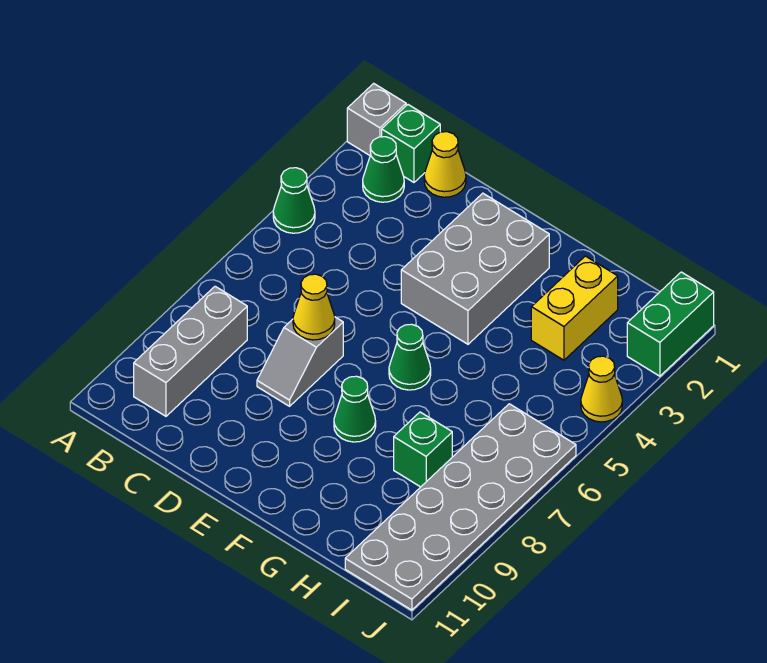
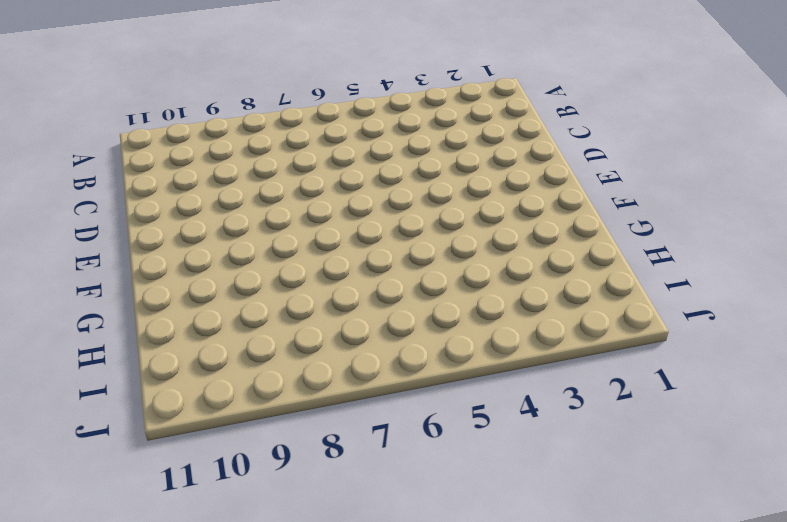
none -> grey 1x1 brick [347,83,406,155]
none -> green 1x1 cone [273,168,315,233]
none -> green 1x1 brick [382,105,440,182]

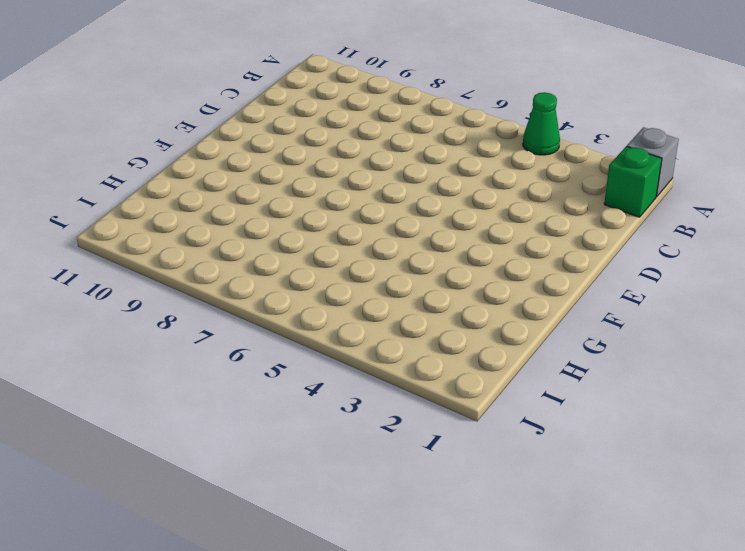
none -> green 1x1 cone [363,137,404,202]
none -> grey 1x3 brick [134,286,247,416]
none -> yellow 1x1 cone [424,132,466,197]

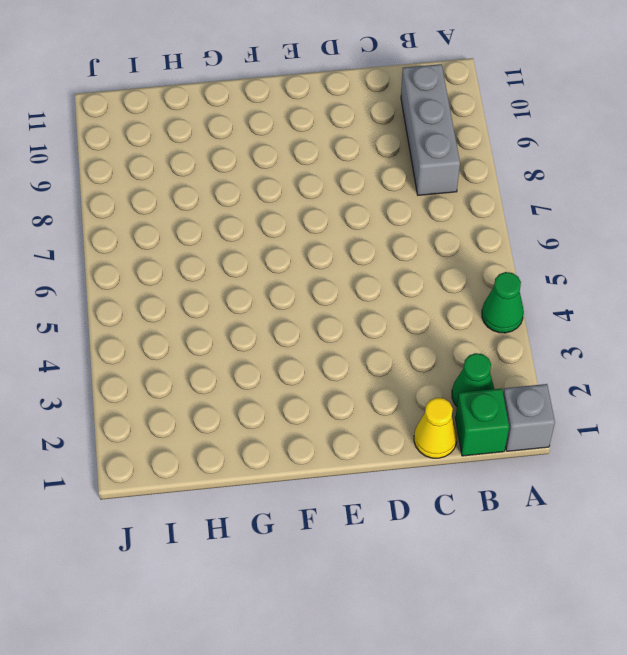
none -> grey 1x2 slope [257,317,343,406]
none -> grey 2x3 brick [401,193,549,344]
none -> green 1x1 cone [389,324,431,390]

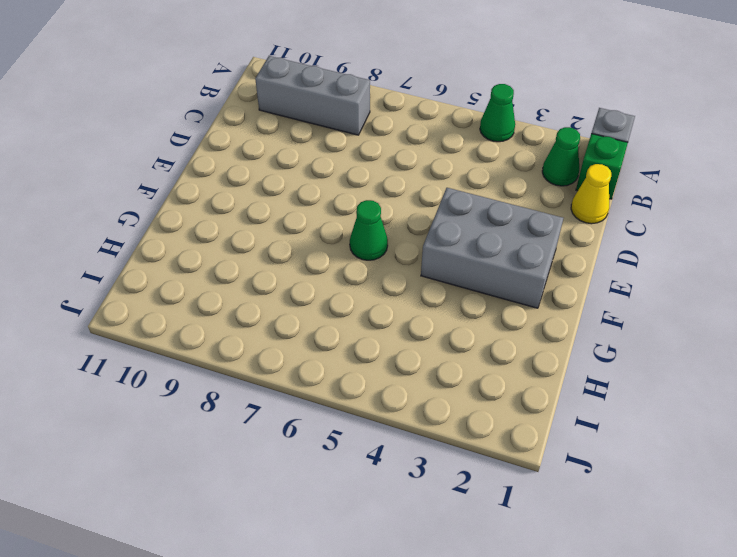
none -> grey 1x2 slope [257,317,343,406]
none -> green 1x1 cone [334,376,376,442]
none -> yellow 1x2 brick [531,256,618,360]

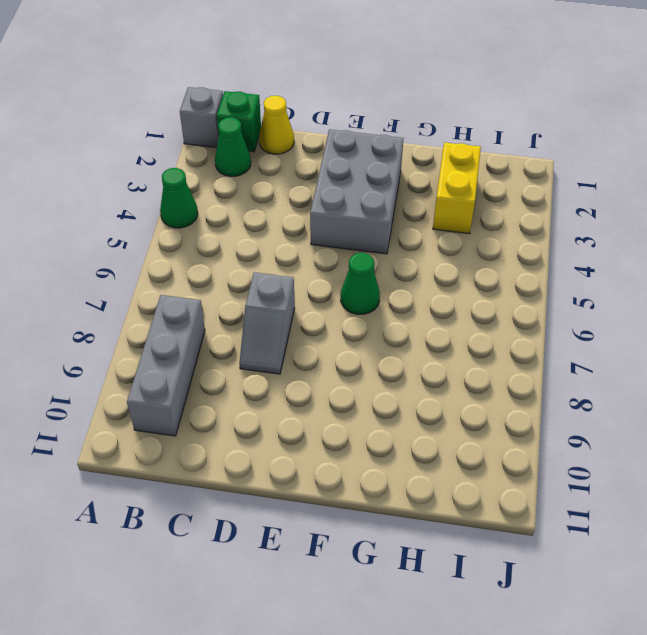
none -> green 1x1 cone [334,376,376,442]
none -> green 1x1 brick [394,412,452,487]
none -> grey 2x6 plate [345,404,576,610]

